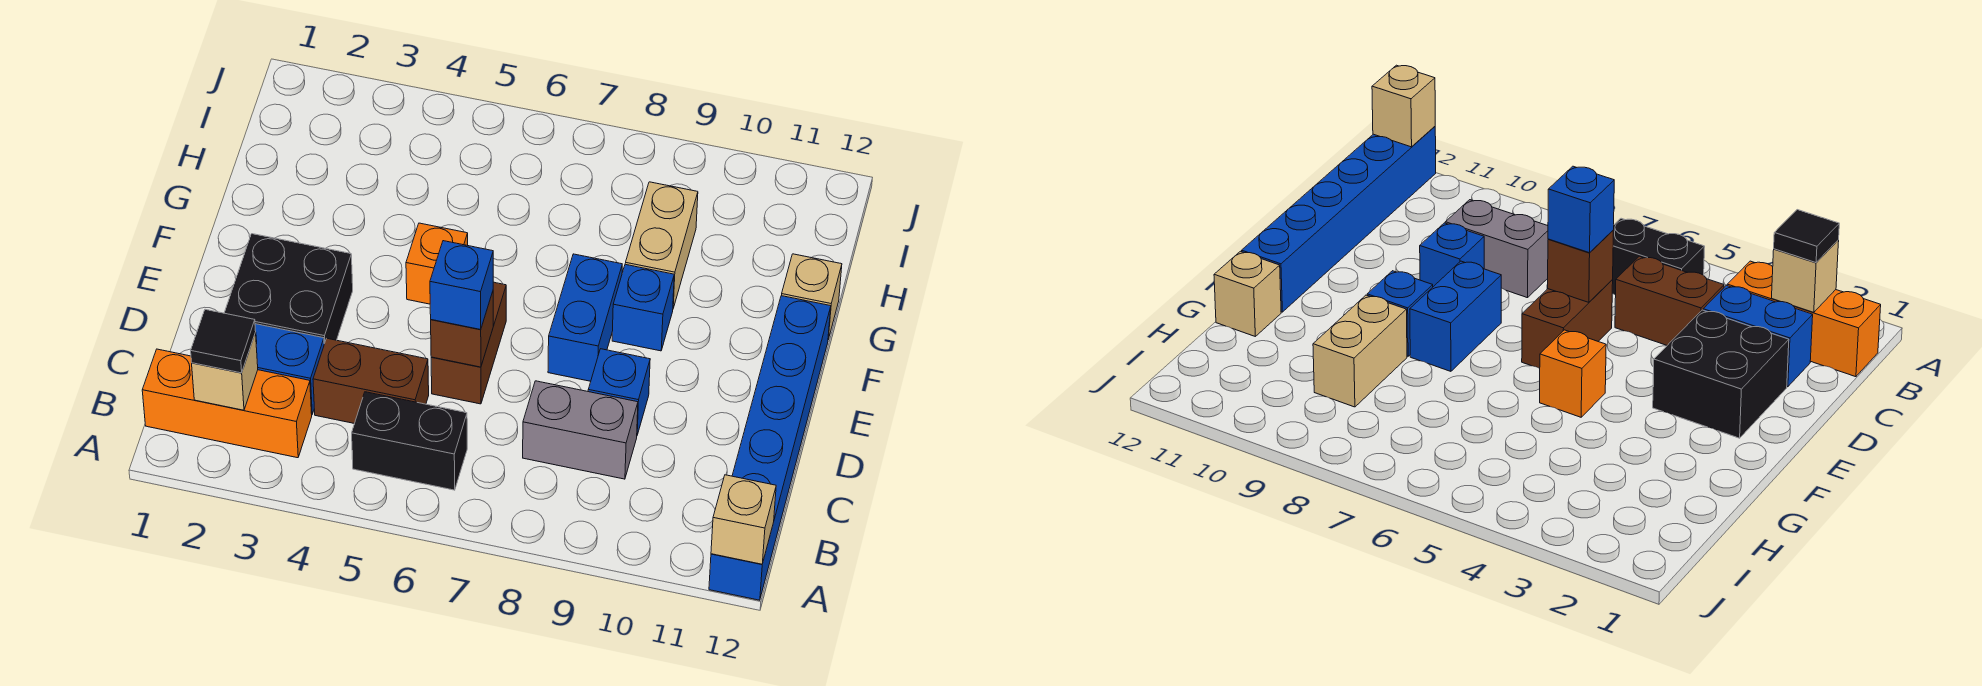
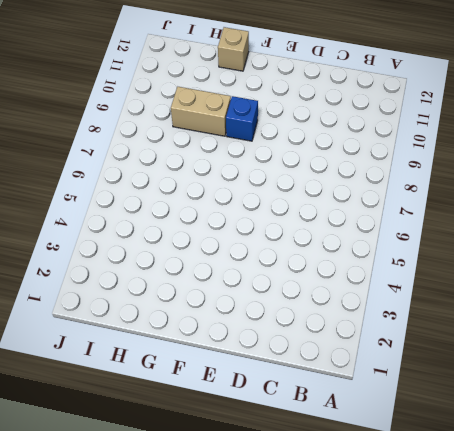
none -> blue 1x6 brick [709,296,831,600]
none -> orange 1x3 brick [142,349,312,458]
none -> black 1x2 brick [352,392,467,490]

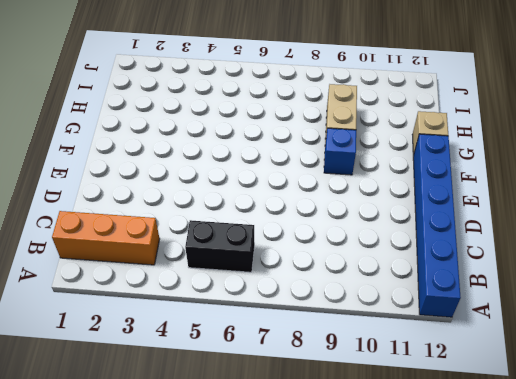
none -> blue 1x2 brick [255,324,324,414]
none -> brown 1x2 brick [313,338,429,424]
none -> grey 1x2 brick [523,381,638,479]

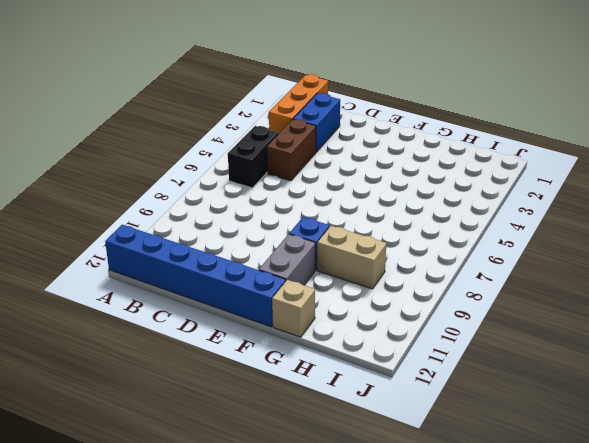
grey 1x2 brick [259,234,315,285] -> grey 1x2 brick moved to [523,381,638,479]
none -> black 2x2 brick [224,234,353,344]
none -> brown 1x2 brick [431,282,506,404]
none -> blue 1x1 brick [588,349,650,435]

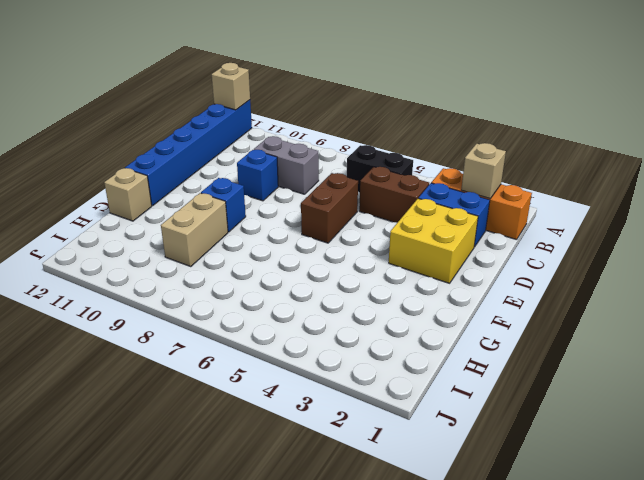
yellow 2x2 brick [389,199,478,283] -> black 2x2 brick [224,234,353,344]
none -> blue 1x2 brick [548,254,622,381]
none -> orange 1x1 brick [406,223,468,304]
none -> brown 1x1 brick [431,292,493,367]

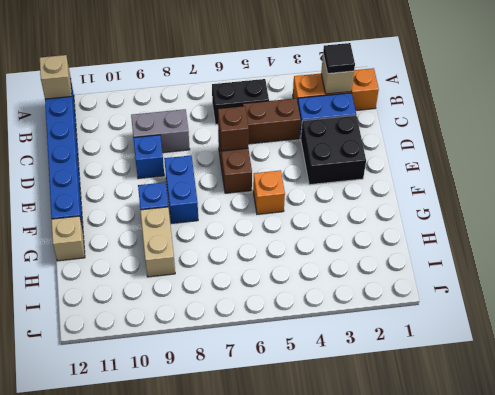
none -> blue 1x1 brick [430,241,493,329]

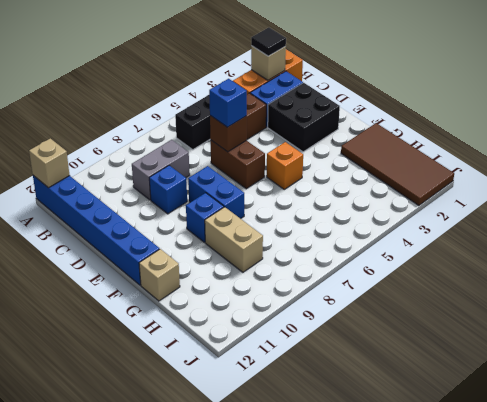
brown 2x4 tile [341,123,454,206] -> none

